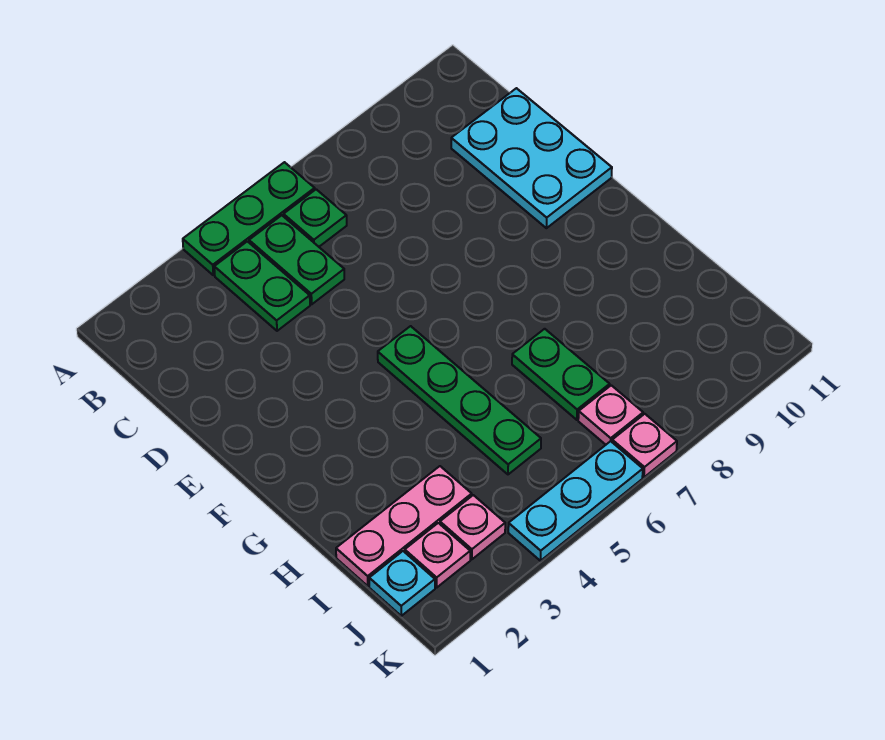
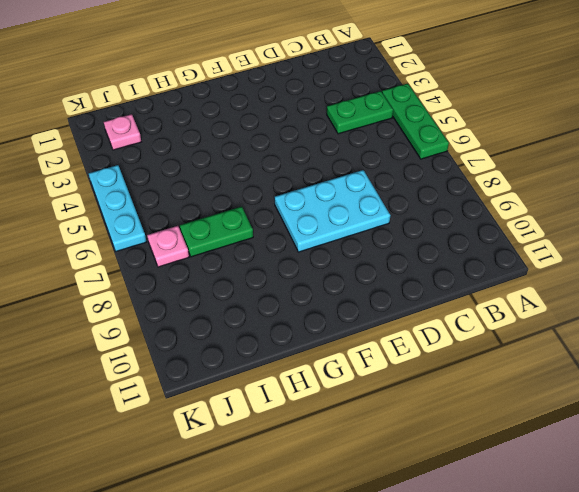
cyan 2x3 plate [274,170,390,252] -> cyan 2x3 plate moved to [451,88,612,228]
none -> green 1x2 plate [249,215,344,304]
none -> green 1x1 plate [284,189,347,247]
none -> green 1x4 plate [378,326,541,474]

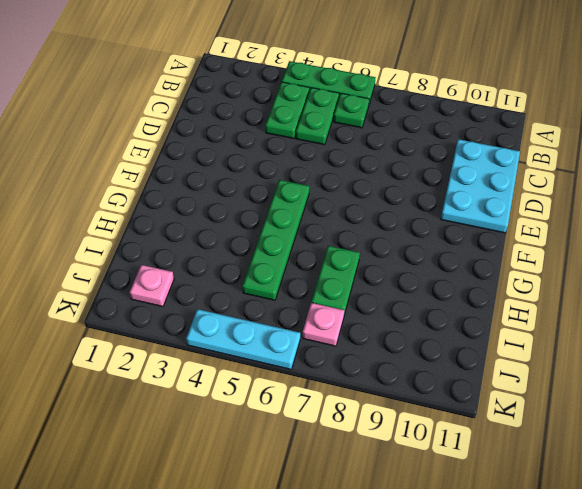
none -> pink 1x3 plate [336,466,472,586]
none -> cyan 1x1 plate [369,551,435,616]
none -> pink 1x1 plate [440,495,505,559]

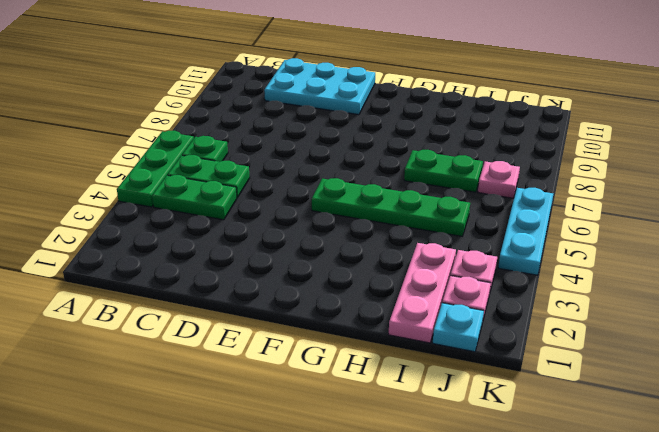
none -> pink 1x1 plate [612,414,677,477]

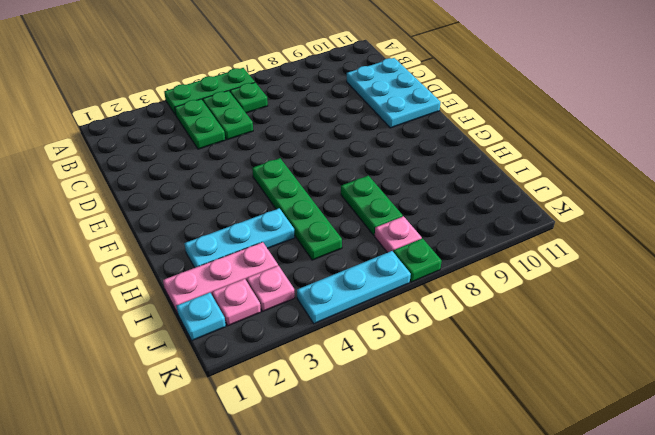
cyan 1x3 plate [184,208,295,268] -> none
green 1x1 plate [394,238,442,282] -> pink 1x1 plate [612,414,677,477]

